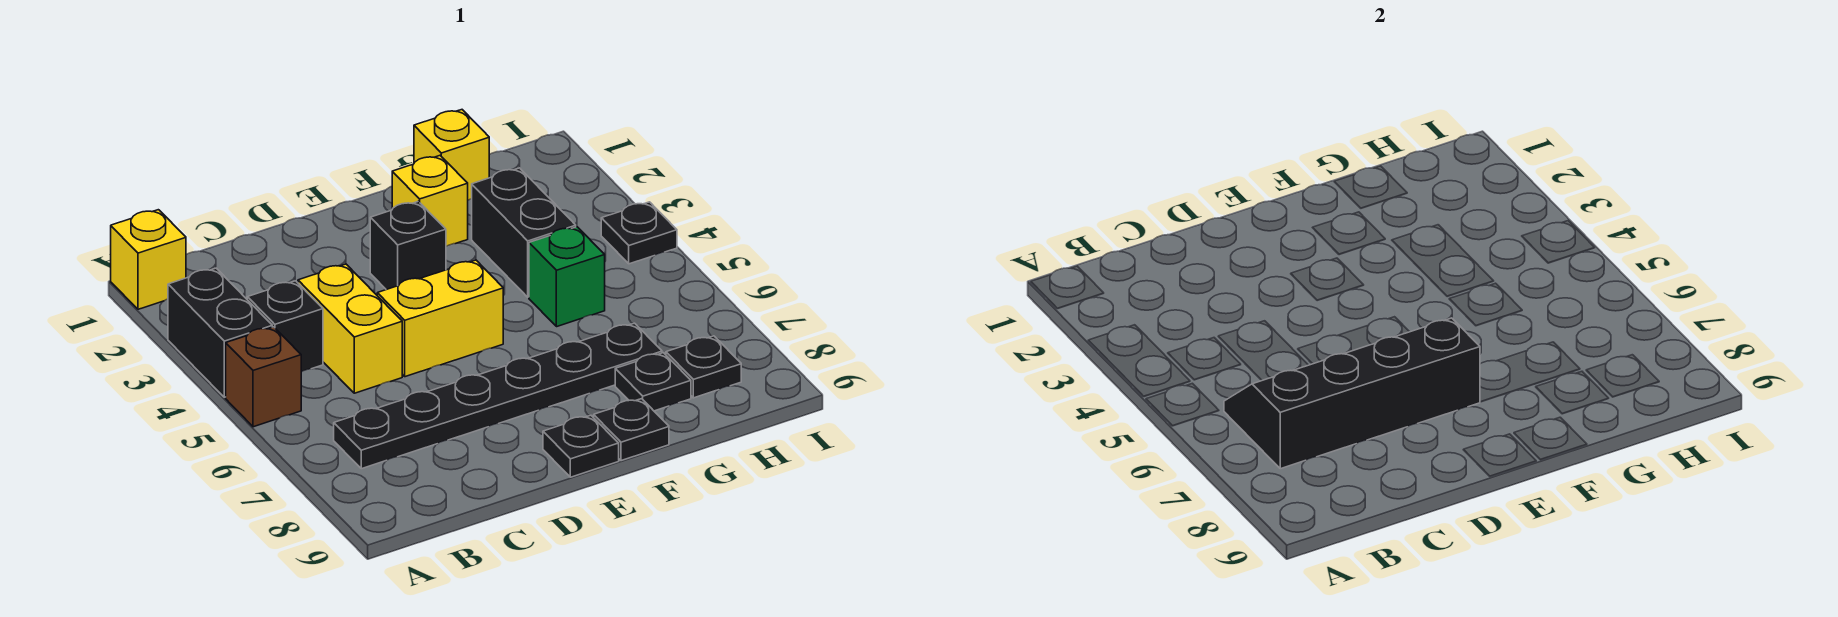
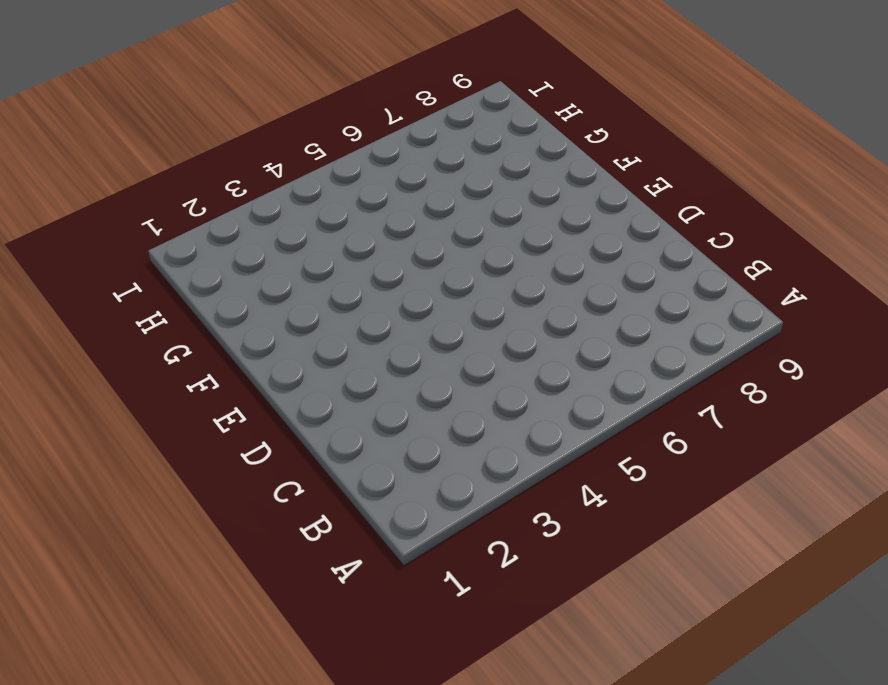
none -> yellow 1x1 brick [111,210,186,309]
none -> black 1x2 brick [168,268,272,397]
none -> brown 1x1 brick [226,327,301,427]

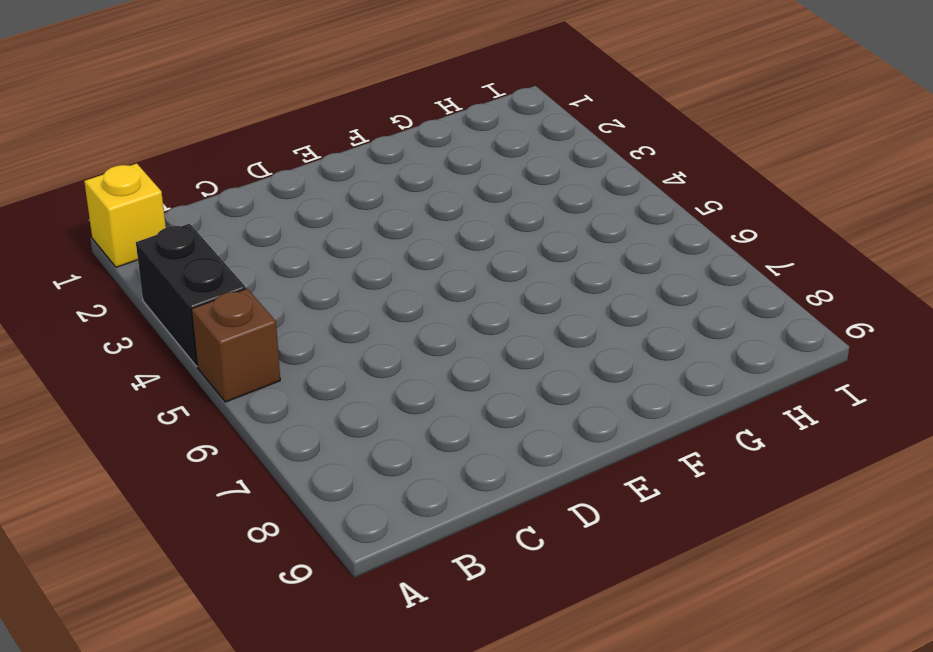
none -> black 1x1 brick [247,281,323,372]
none -> black 1x6 plate [334,323,662,469]
none -> yellow 1x2 brick [298,264,402,393]

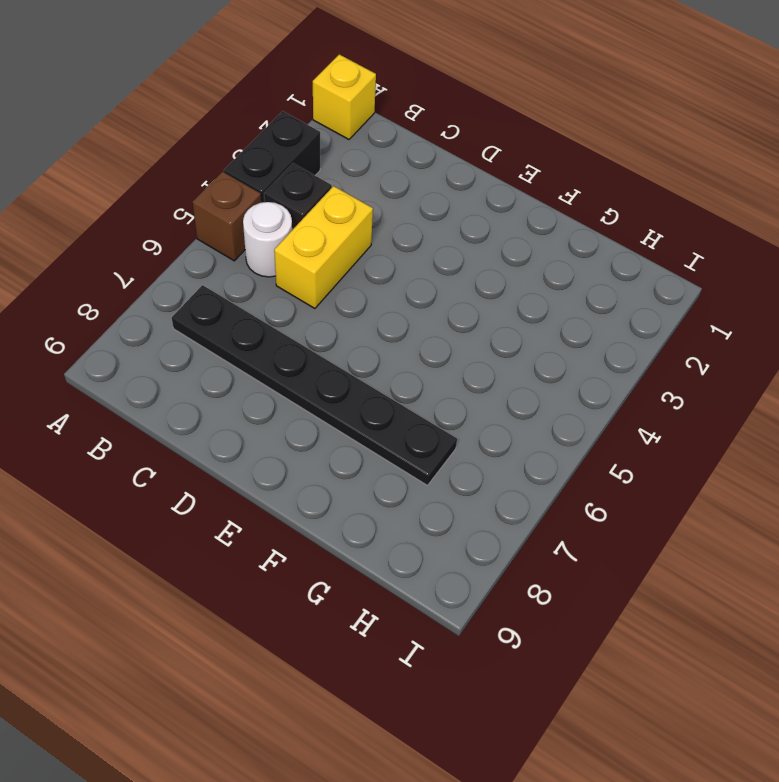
white 1x1 round brick [243,202,292,277] -> none
none -> yellow 1x2 brick [377,260,503,377]
none -> black 1x1 brick [370,201,446,290]
none -> black 1x1 plate [543,415,619,477]

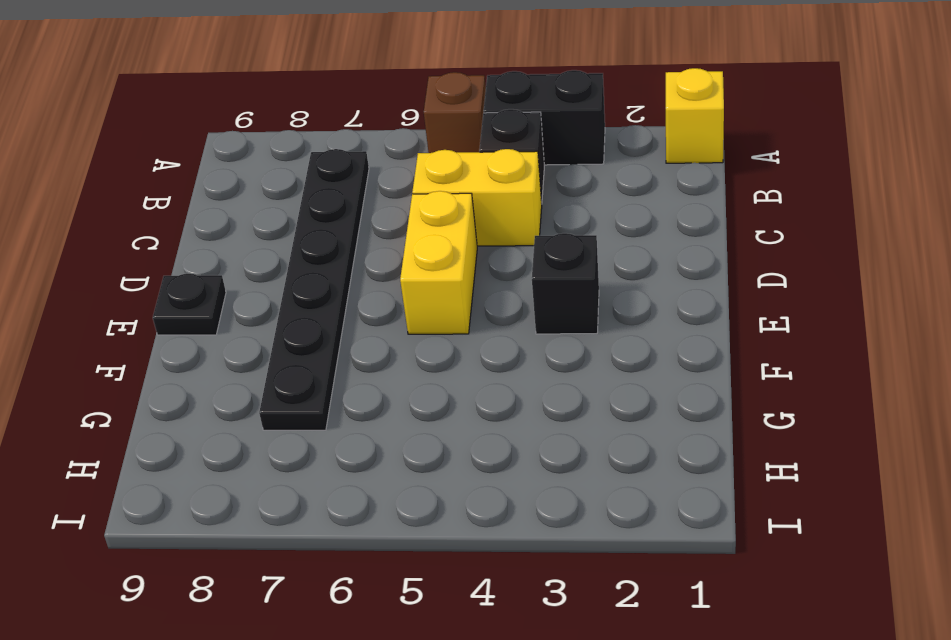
none -> yellow 1x1 brick [392,156,468,246]
none -> black 1x1 plate [594,399,669,461]
none -> yellow 1x1 brick [414,110,489,200]

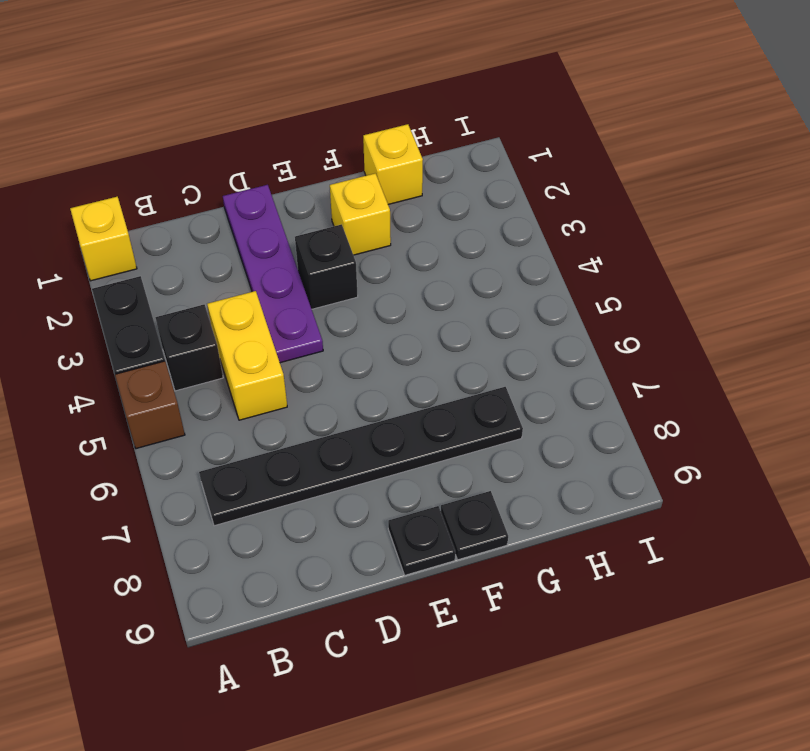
purple 1x4 plate [223,185,323,363] -> none
none -> yellow 1x2 brick [377,260,503,377]
none -> black 1x2 brick [472,168,576,297]
none -> green 1x1 brick [529,227,605,327]

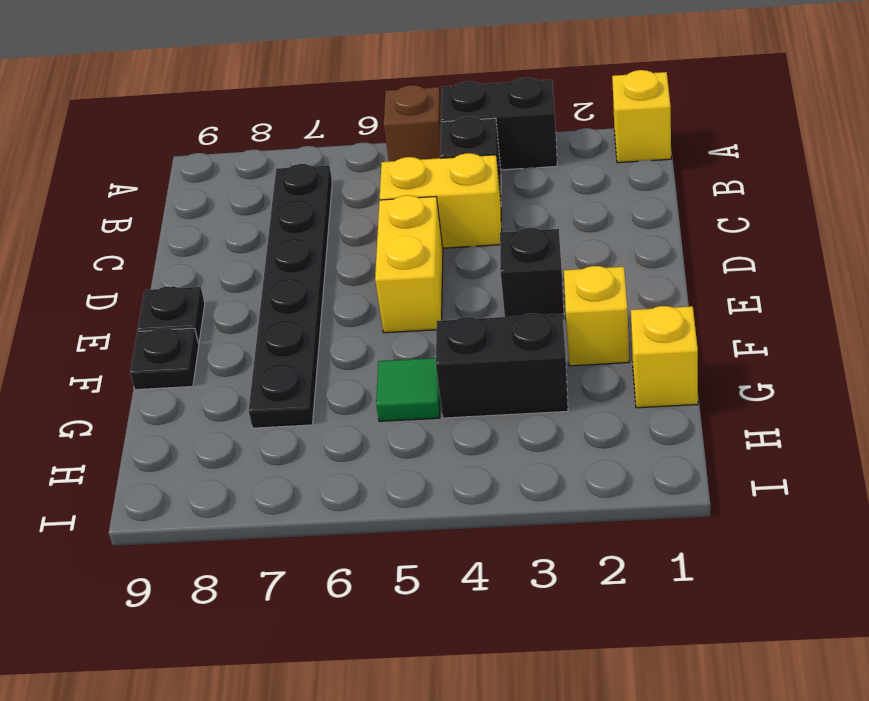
green 1x1 tile [376,358,440,421] -> green 1x1 brick [529,227,605,327]
none -> black 1x1 plate [615,353,691,411]
none -> black 1x1 plate [666,336,741,398]
none -> black 1x1 plate [601,202,677,264]

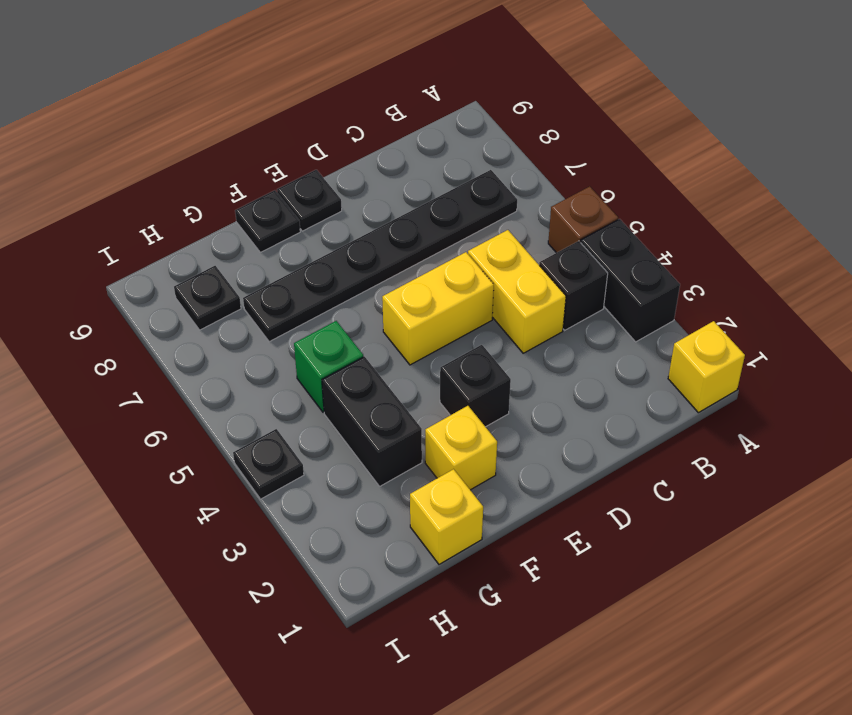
none -> black 1x1 plate [615,353,691,411]
none -> black 2x4 slope [1224,318,1480,469]

